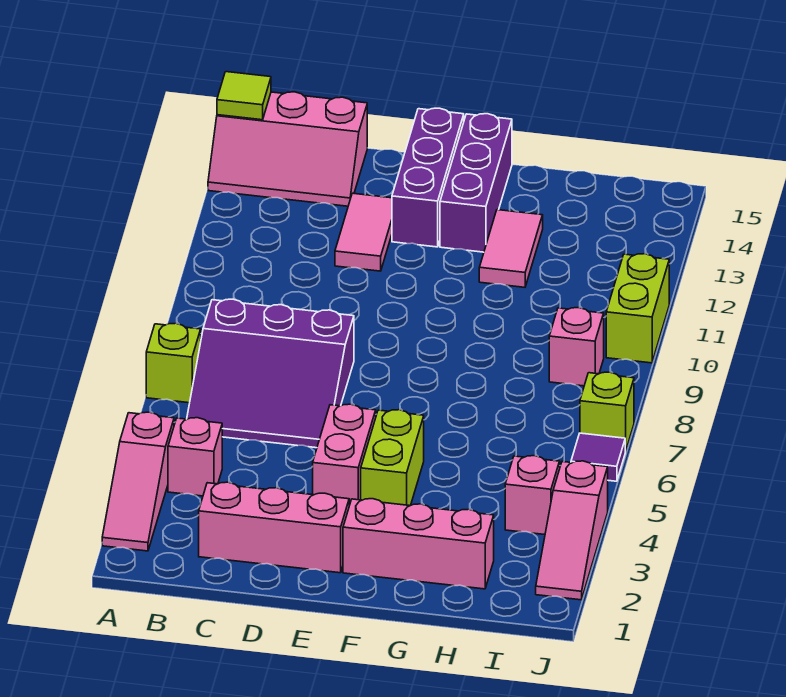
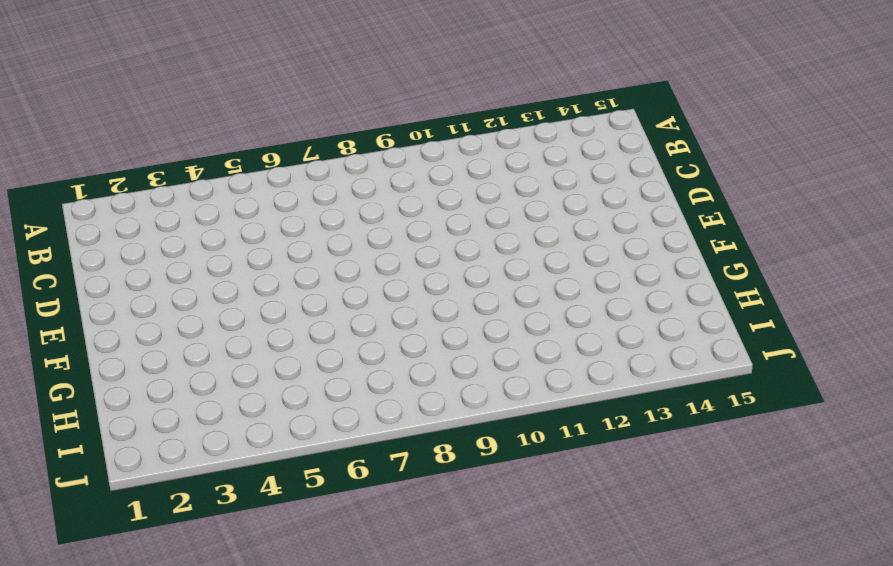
none -> pink 1x3 slope [102,412,174,551]
none -> lime 1x1 brick [146,323,201,403]
none -> pink 2x3 slope [208,92,367,206]

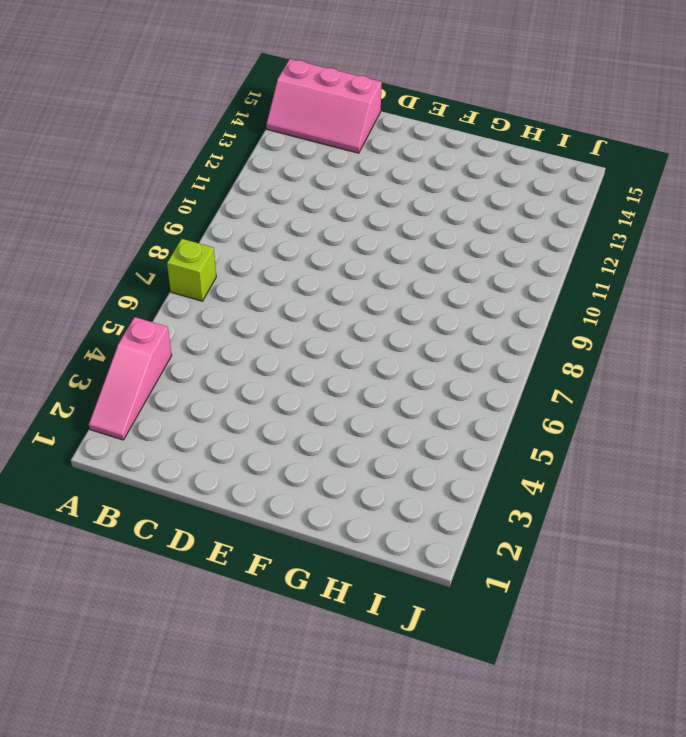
none -> pink 1x1 brick [168,418,222,496]
none -> purple 3x3 slope [187,299,354,448]
none -> pink 1x3 brick [199,482,349,573]

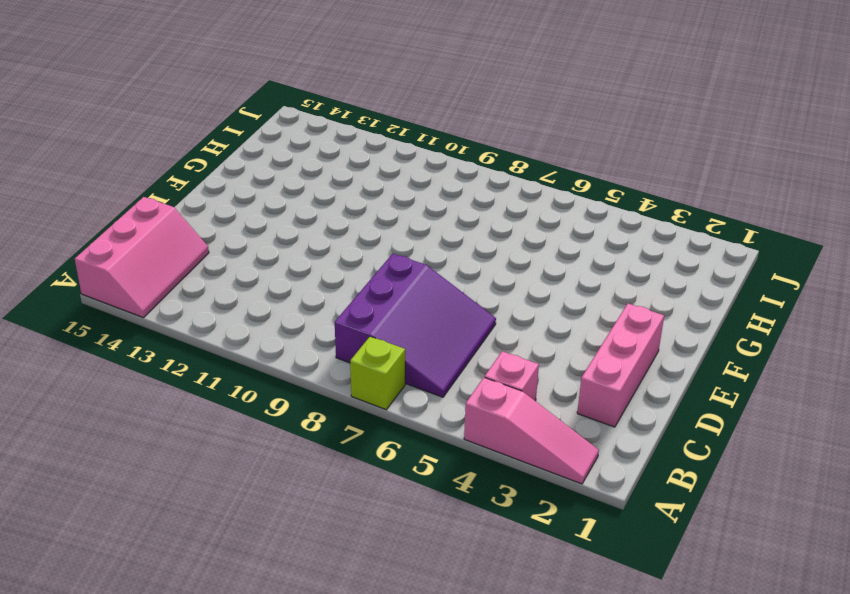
none -> pink 1x2 tile [335,193,392,271]
none -> pink 1x2 brick [313,404,376,505]
none -> purple 1x3 brick [392,108,464,247]

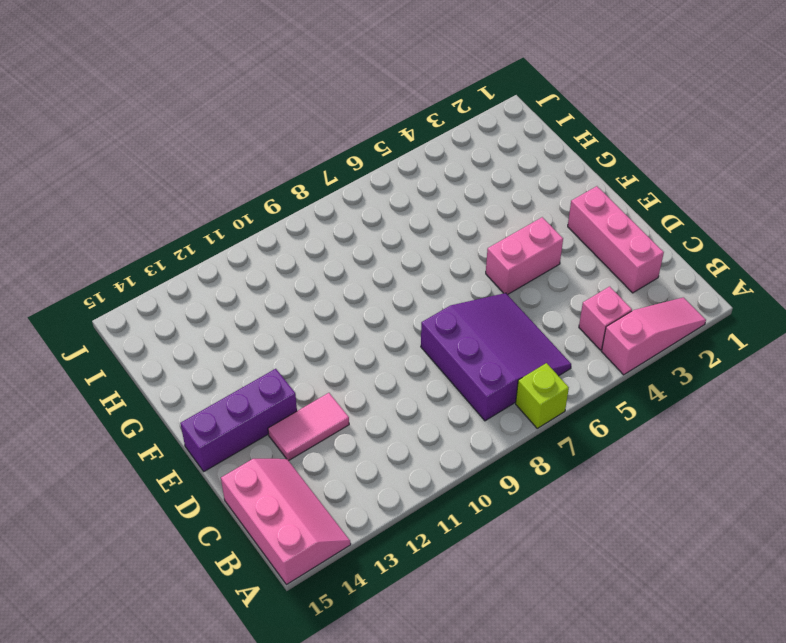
none -> pink 1x3 brick [343,499,494,589]
none -> lime 1x2 brick [361,410,424,506]
none -> purple 1x3 brick [440,114,512,252]

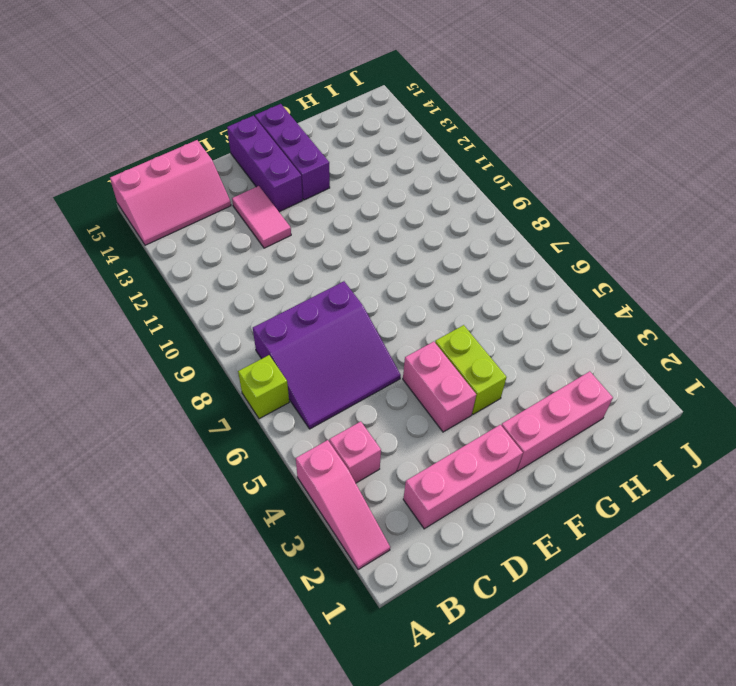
none -> pink 1x2 tile [479,210,543,287]
none -> pink 1x1 brick [505,456,560,535]
none -> pink 1x1 brick [549,308,604,386]

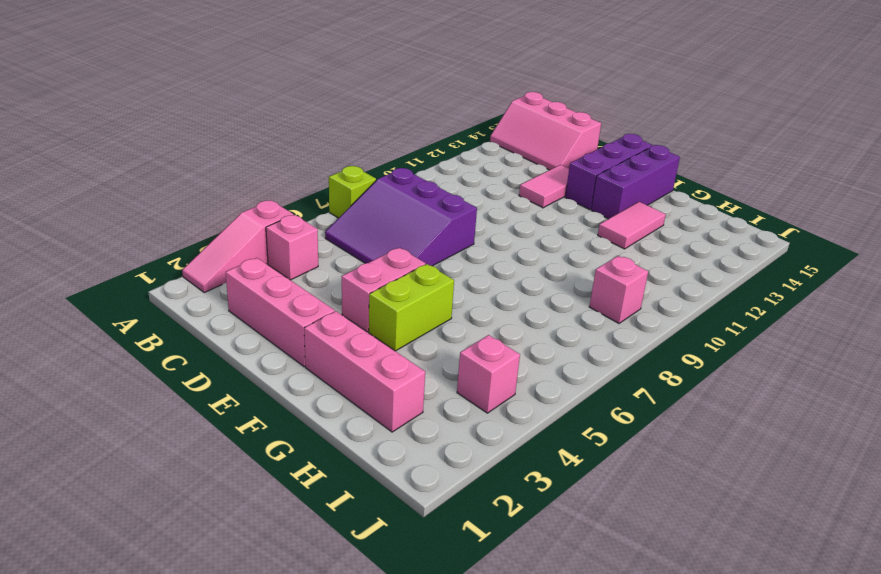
none -> pink 1x3 slope [536,461,608,600]
none -> purple 1x1 tile [571,433,625,481]
none -> lime 1x1 brick [580,372,634,451]

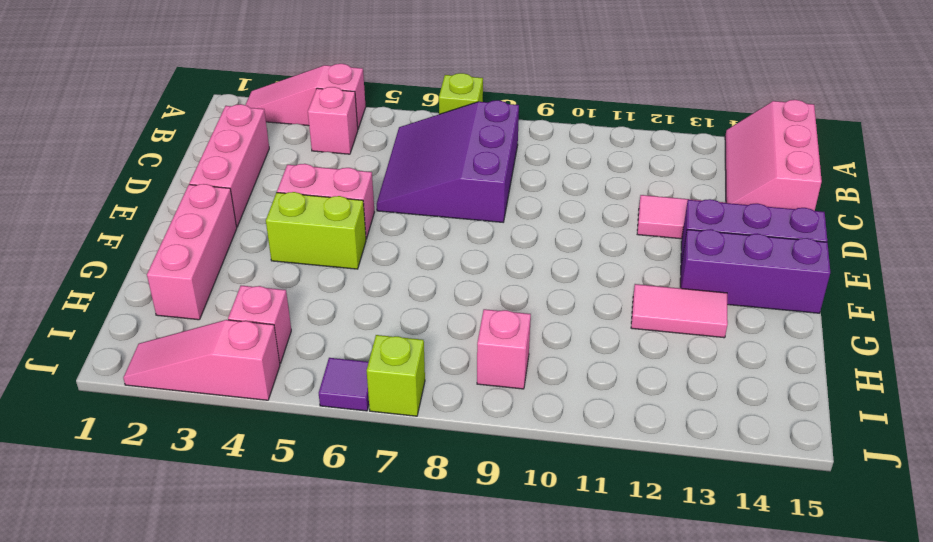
none -> lime 1x2 brick [606,254,669,363]
none -> lime 1x1 tile [217,72,271,120]

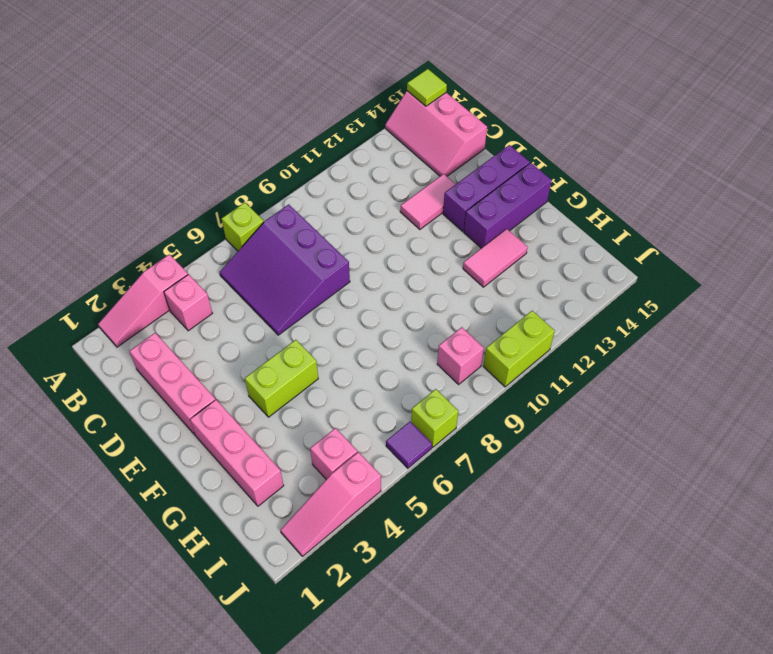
none -> pink 1x2 brick [313,404,376,505]

